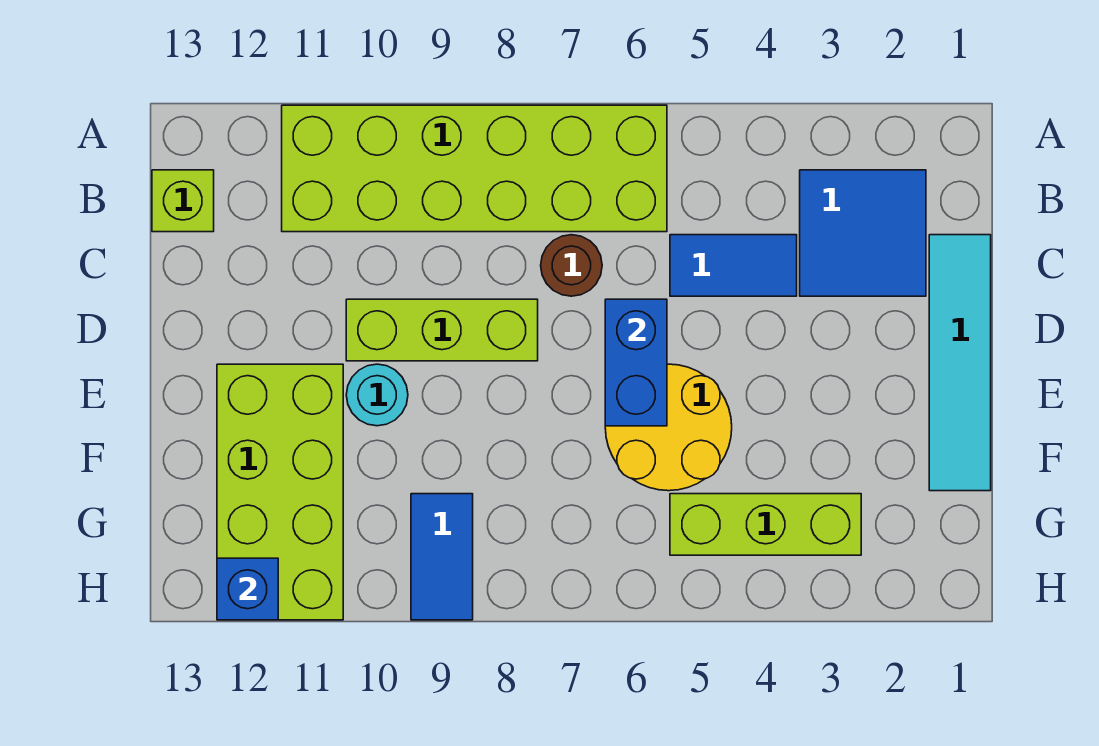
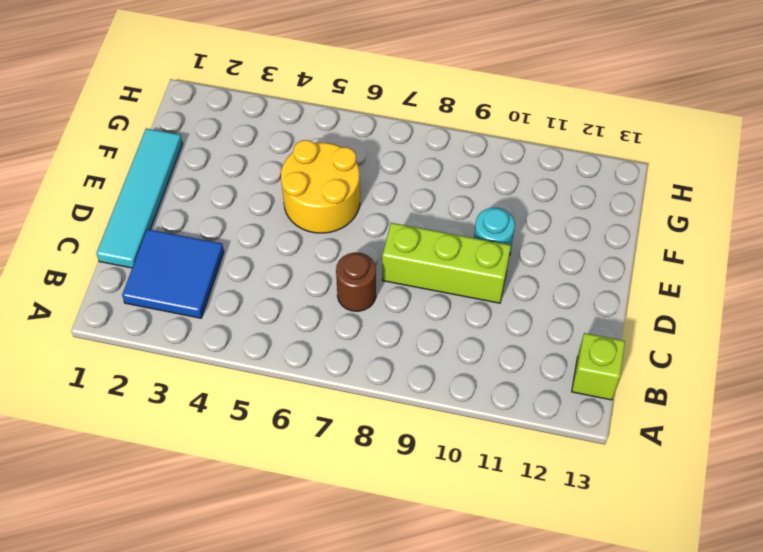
none -> lime 2x6 brick [282,105,667,232]
none -> blue 1x2 tile [670,235,797,296]
none -> lime 2x4 brick [217,364,343,620]

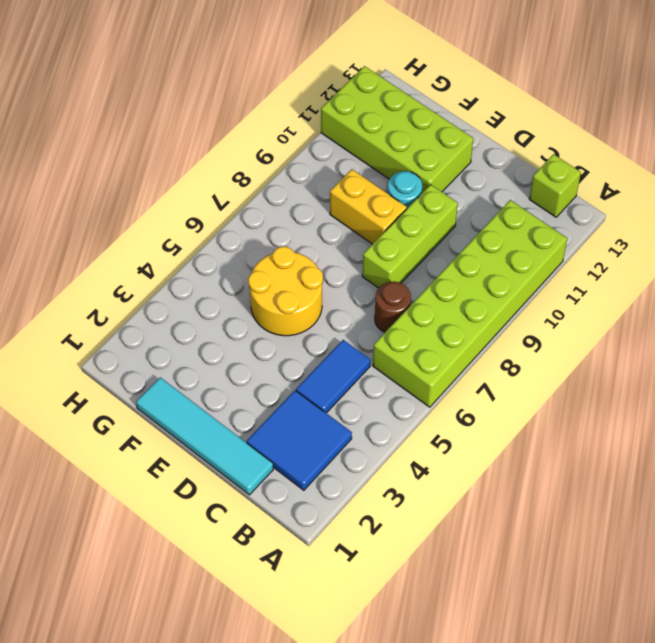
yellow 1x2 brick [330,169,407,244] -> none
none -> lime 1x3 brick [670,494,861,555]
none -> blue 1x2 tile [411,494,473,620]
none -> blue 1x2 brick [605,299,667,426]

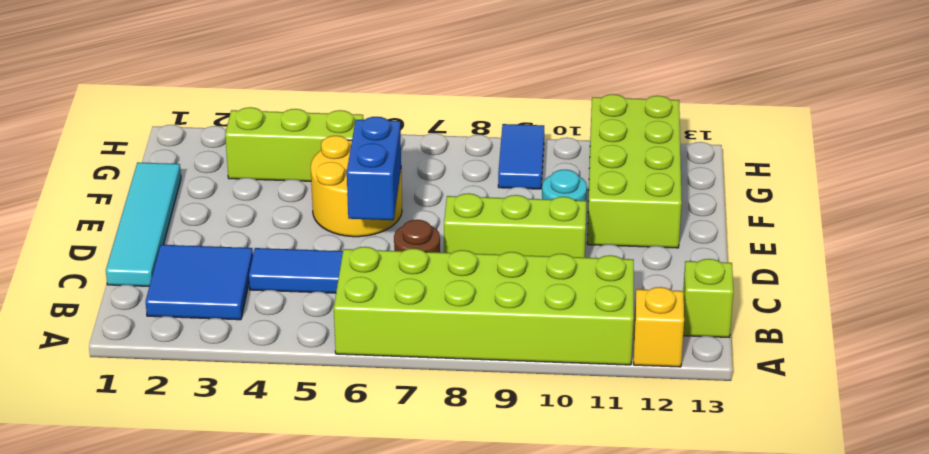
yellow 1x1 brick [634,287,684,367] -> none
none -> blue 1x1 brick [217,558,278,620]

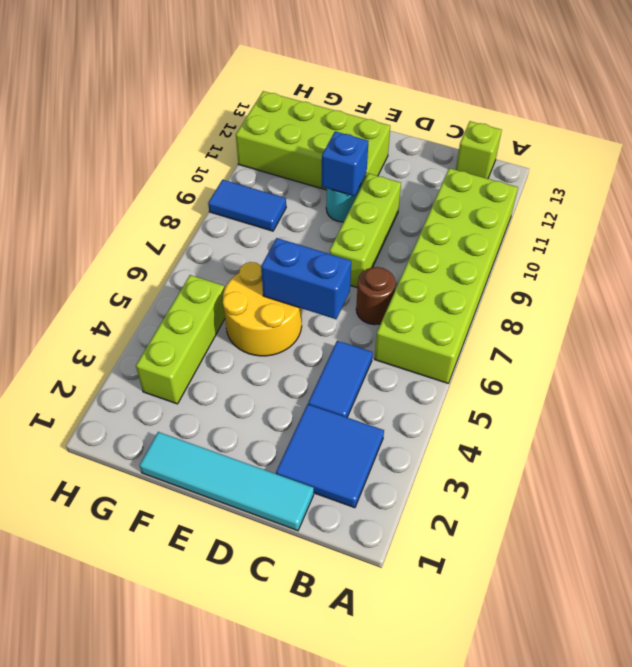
blue 1x1 brick [322,131,368,196] -> blue 1x1 brick moved to [217,558,278,620]

